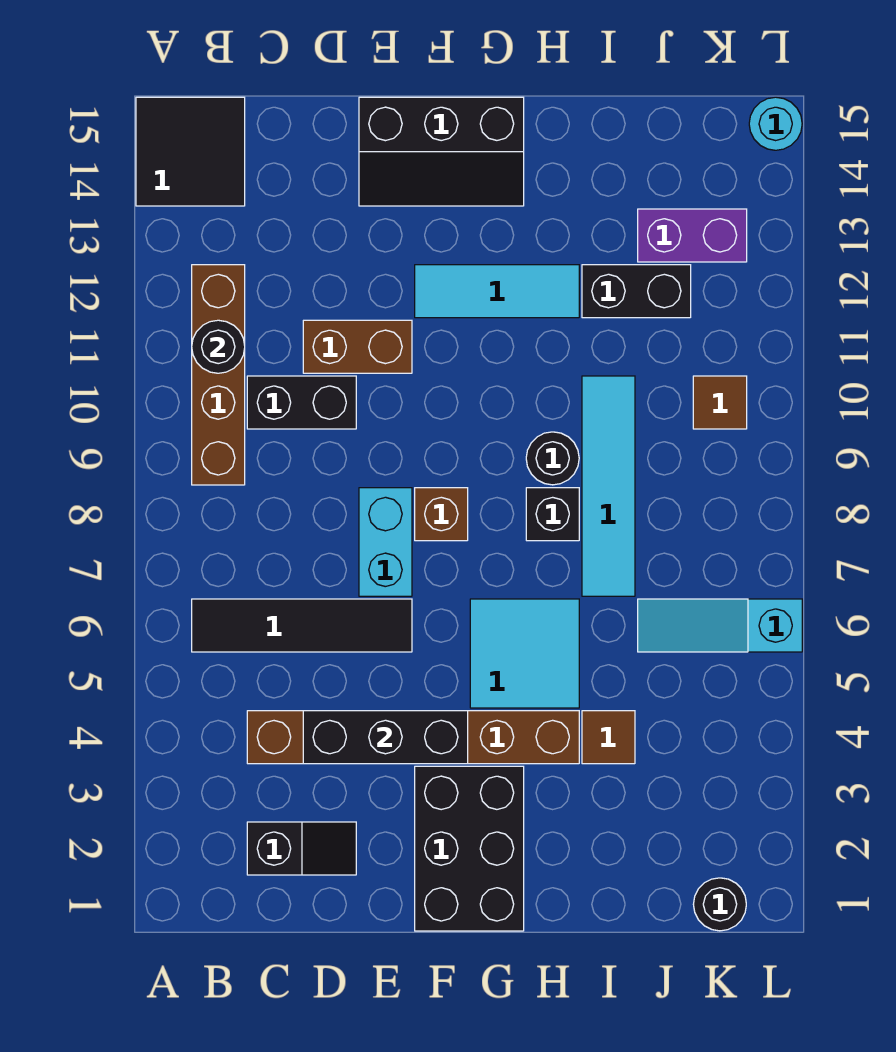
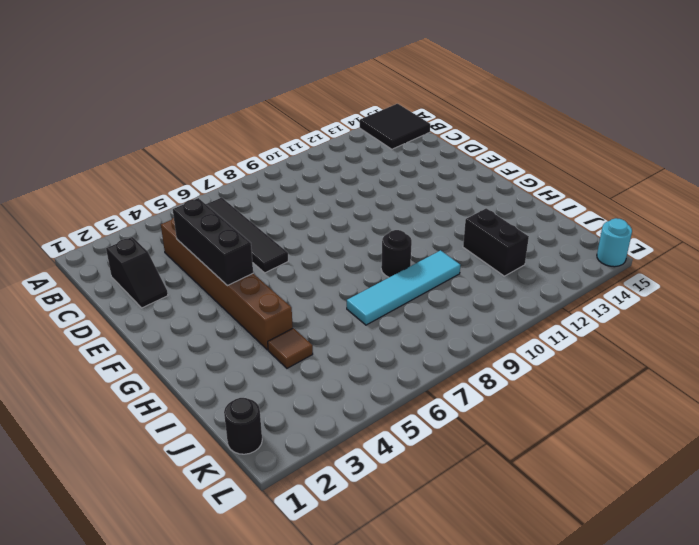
none -> brown 1x4 brick [192,265,245,485]
none -> black 1x2 brick [247,376,356,429]
none -> brown 1x2 brick [303,320,412,373]

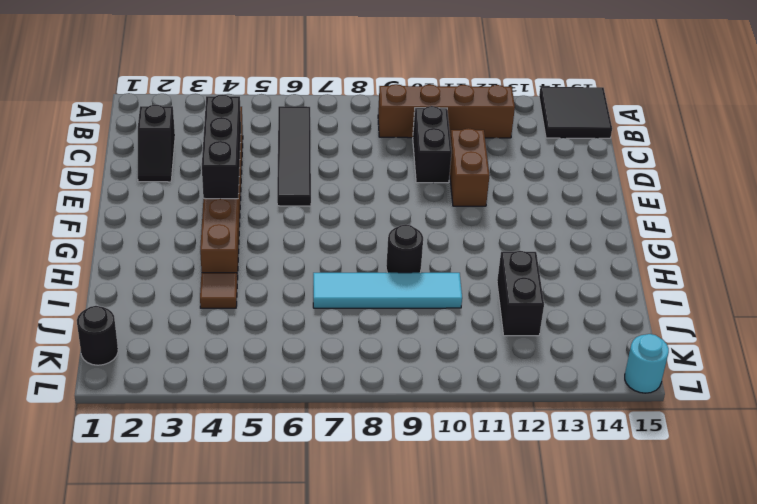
none -> cyan 1x2 brick [359,488,412,596]
none -> black 2x3 slope [359,97,524,206]
none -> black 2x3 brick [415,766,524,931]

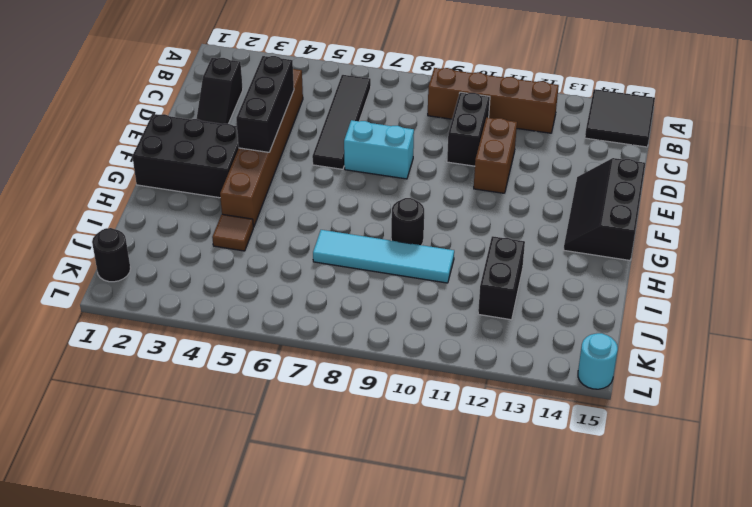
none -> brown 1x1 brick [415,488,468,541]
none -> cyan 1x3 tile [415,265,579,318]
none -> cyan 2x2 tile [470,599,579,708]

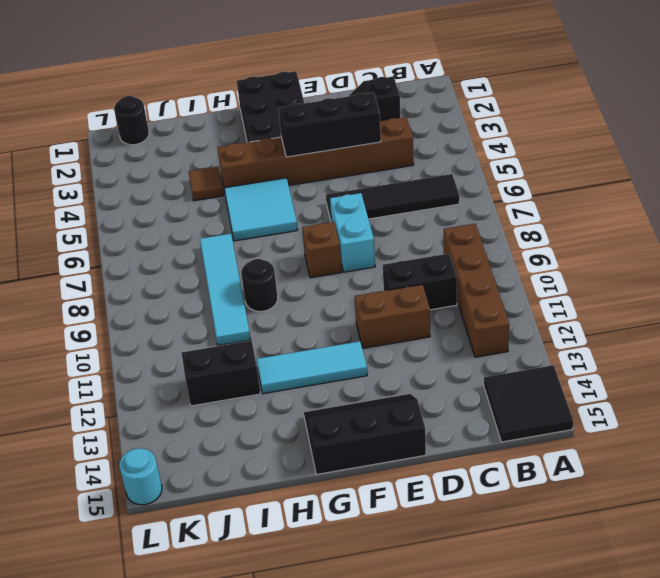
none -> black 1x1 brick [526,488,579,541]
none -> cyan 1x3 slope [638,599,802,652]
none -> purple 1x2 brick [638,209,747,262]

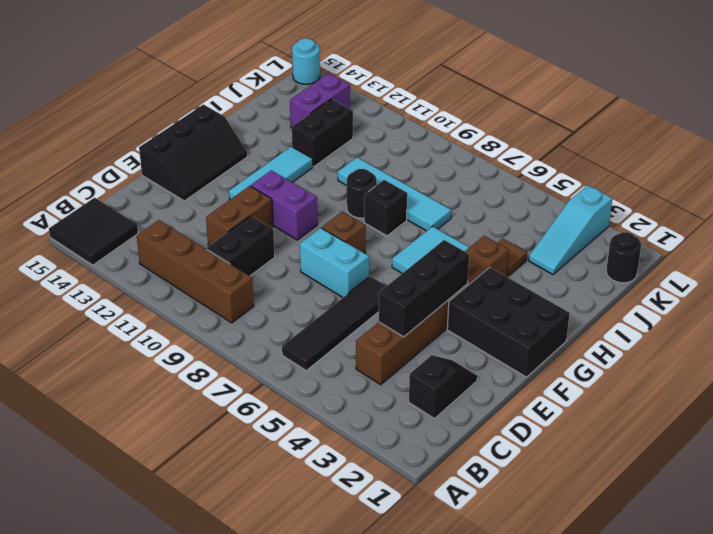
purple 1x2 brick [251,170,318,240] -> none
cyan 1x3 slope [529,185,612,274] -> cyan 1x3 slope moved to [638,599,802,652]
none -> brown 1x1 tile [693,376,747,429]
none -> black 1x1 round brick [192,320,245,373]

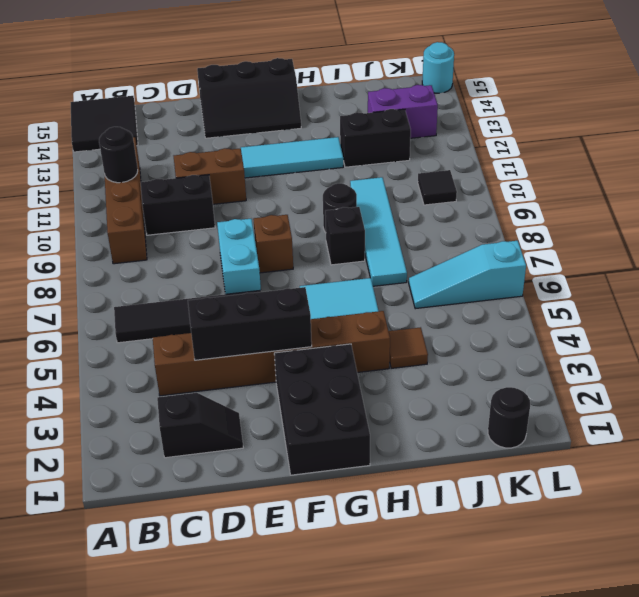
black 1x1 tile [418,170,457,205] -> brown 1x1 tile [693,376,747,429]

